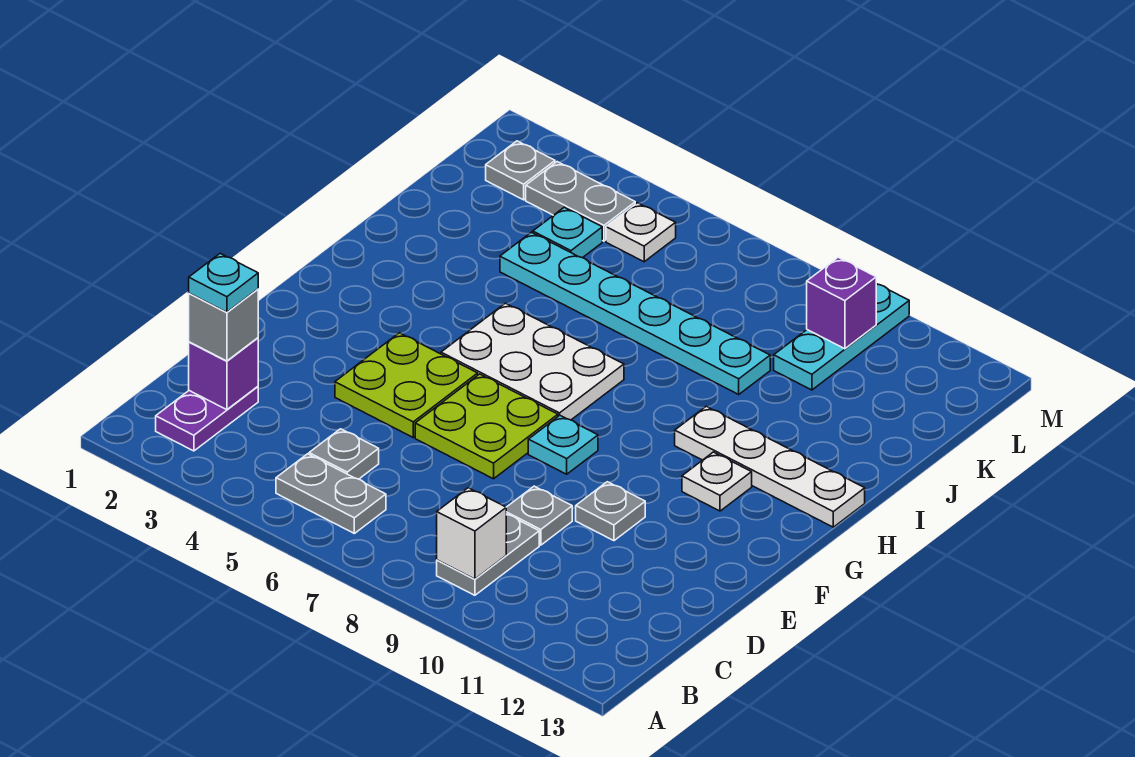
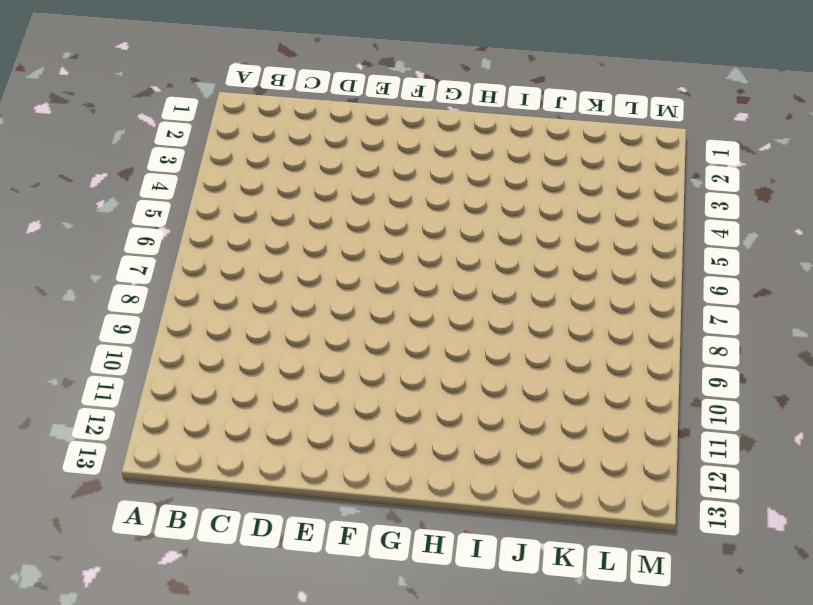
none -> purple 1x2 plate [156,387,258,451]
none -> grey 1x2 plate [276,454,386,533]
none -> grey 1x2 plate [437,514,539,595]

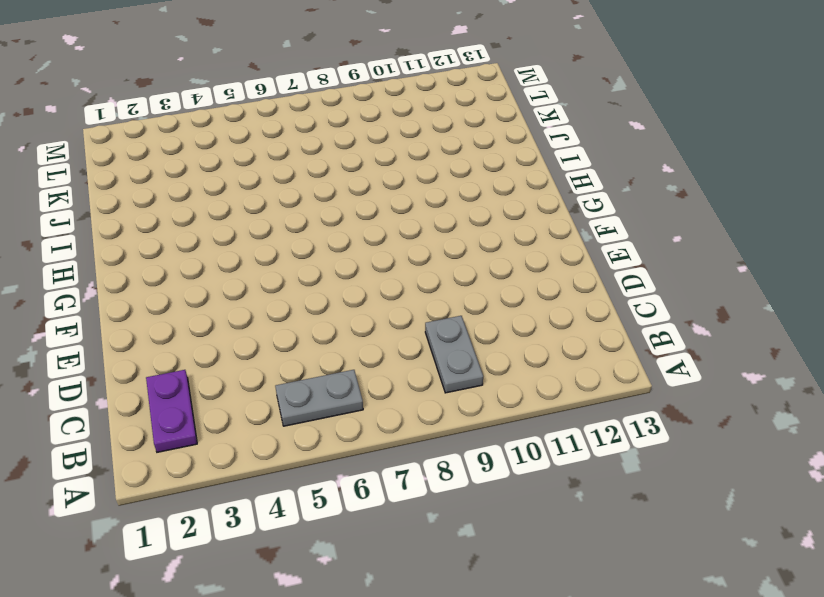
none -> grey 1x1 plate [309,429,379,479]
none -> grey 1x1 plate [506,486,572,545]
none -> lime 2x2 plate [335,333,478,437]

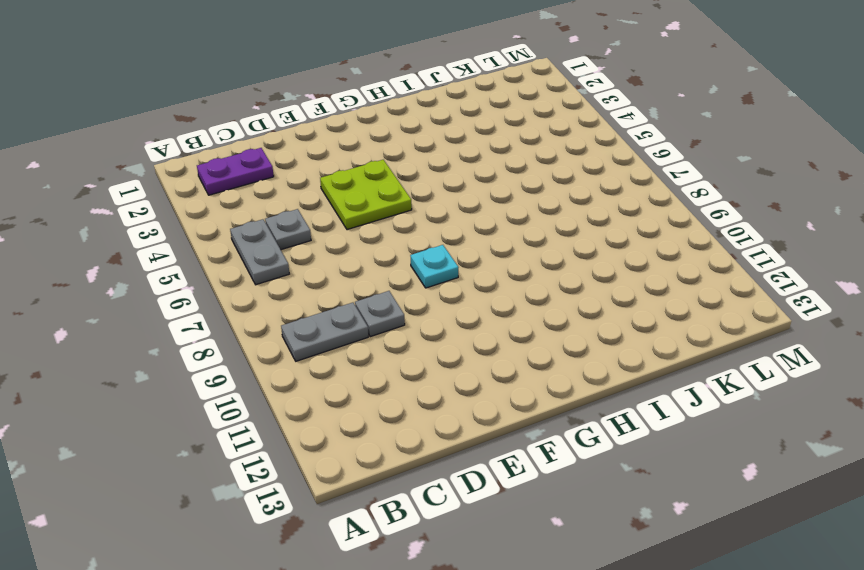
none -> lime 2x2 plate [415,374,558,479]
none -> grey 1x1 plate [576,482,645,541]
none -> white 2x3 plate [441,303,624,420]

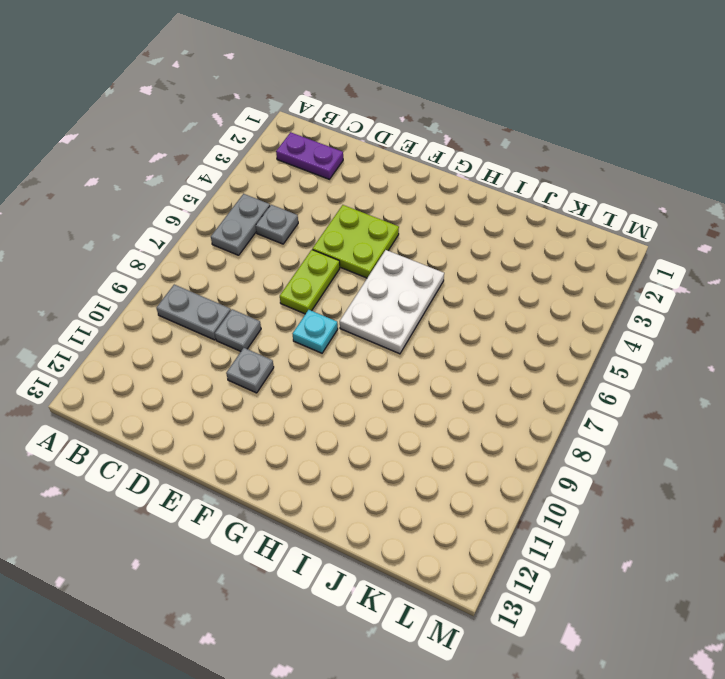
lime 1x2 plate [280,250,340,314] -> lime 2x2 plate [415,374,558,479]
none -> white 1x1 plate [682,452,752,511]
none -> white 1x4 plate [675,406,865,527]
none -> cyan 1x6 plate [500,232,770,394]

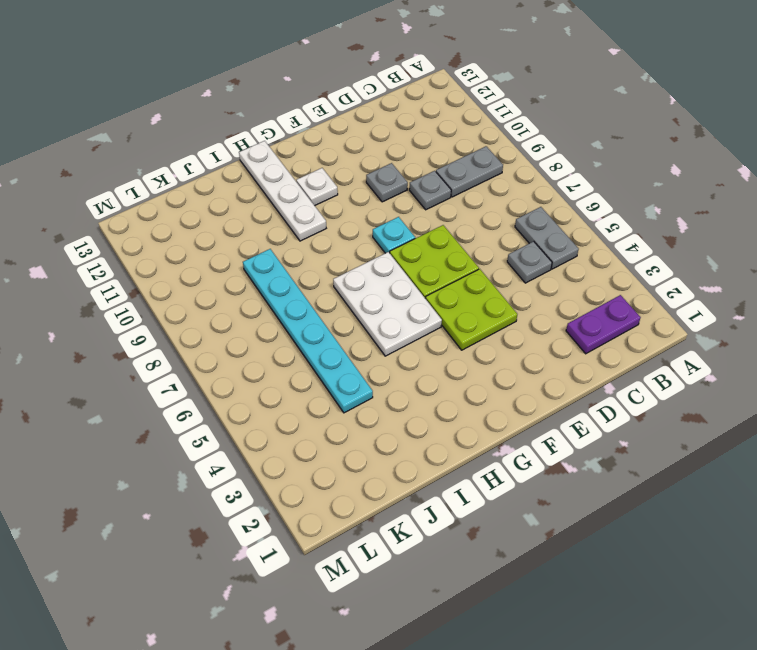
none -> cyan 1x1 plate [533,207,602,258]
none -> cyan 1x3 plate [774,284,909,390]
none -> grey 1x1 plate [486,141,555,200]

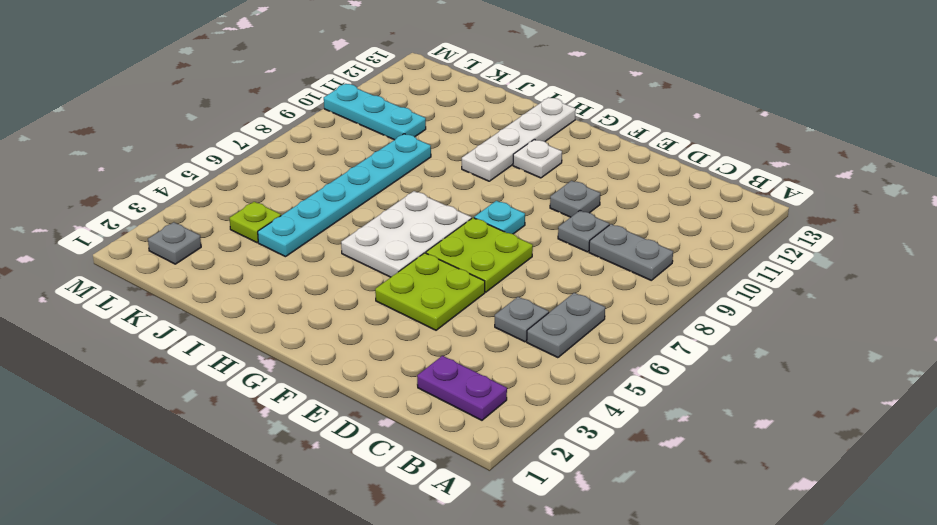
lime 1x1 plate [230,202,281,243] -> cyan 1x1 plate [533,207,602,258]
none -> grey 1x2 plate [526,162,635,241]
none -> white 1x1 plate [606,203,676,262]
none -> white 1x1 brick [437,488,506,579]

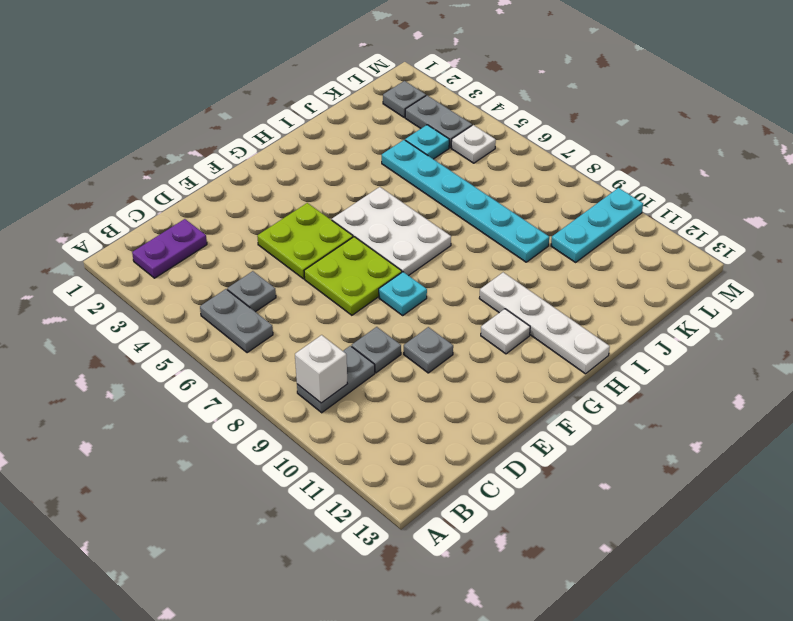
none -> purple 1x1 brick [189,338,258,410]
none -> purple 1x1 brick [807,257,876,349]
none -> grey 1x1 brick [189,289,258,361]

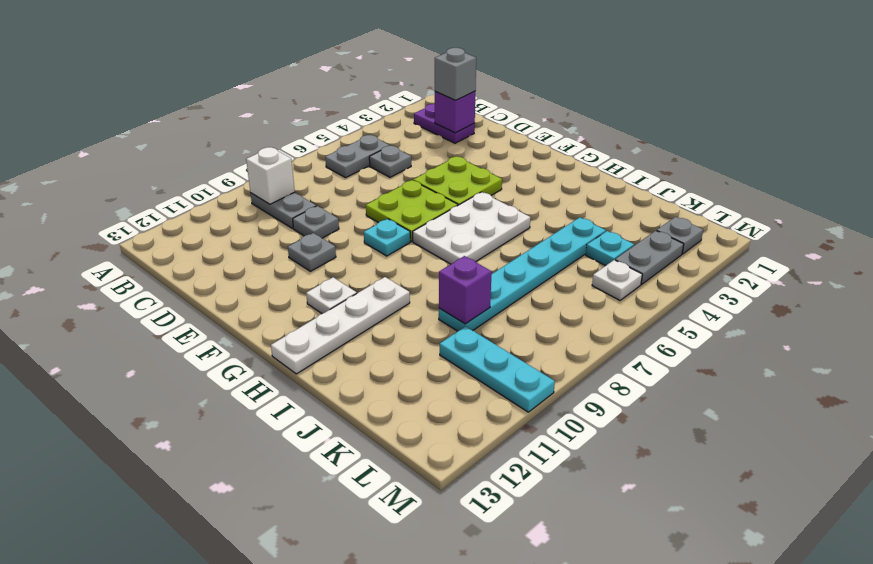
purple 1x1 brick [439,256,492,324] -> purple 1x1 brick moved to [807,257,876,349]
none -> cyan 1x1 plate [189,254,258,312]

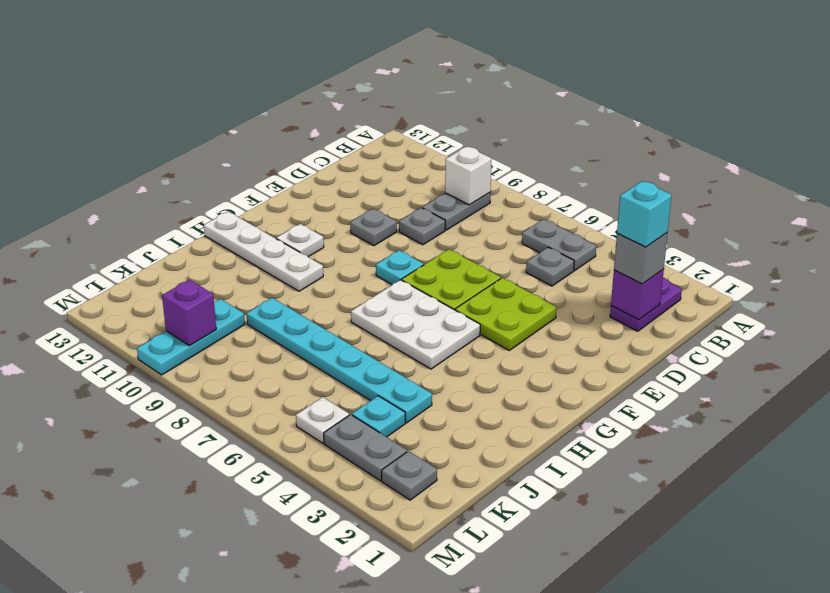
cyan 1x1 brick [617,181,672,247] -> cyan 1x1 plate [189,254,258,312]

